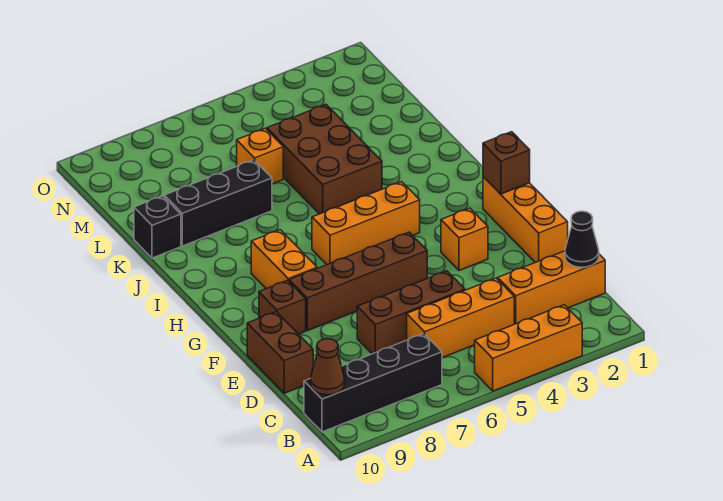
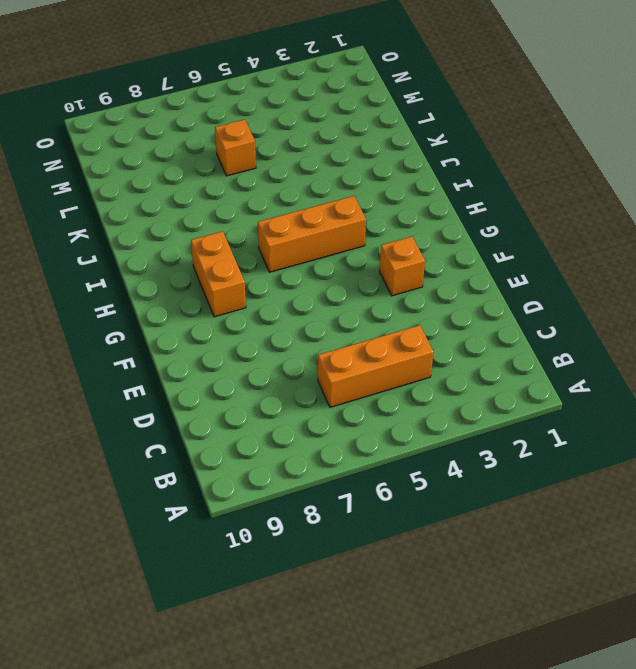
none -> orange 1x3 brick [475,305,582,391]
none -> black 1x4 brick [304,334,442,432]
none -> orange 1x3 brick [498,251,605,324]

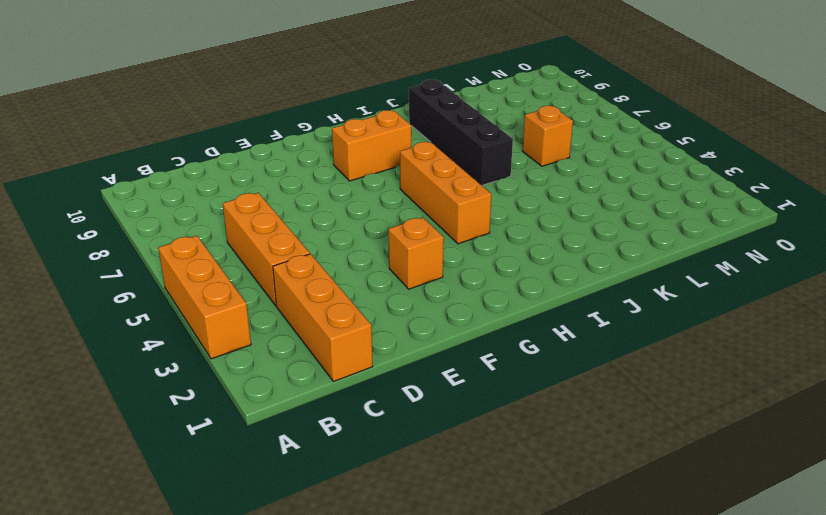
black 1x4 brick [409,79,513,185] -> black 1x4 brick moved to [304,334,442,432]
none -> brown 1x3 brick [357,271,465,354]
none -> brown 1x2 brick [247,312,313,393]
none -> orange 1x3 brick [483,177,568,263]

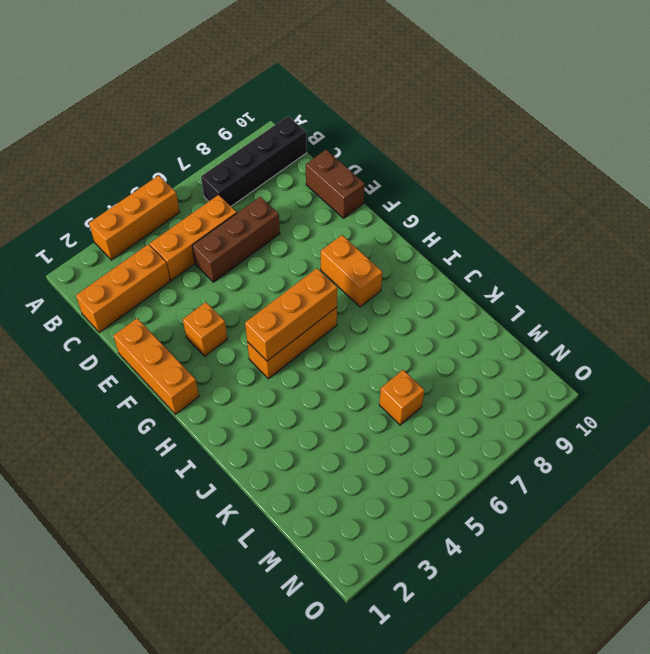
orange 1x3 brick [245,268,337,361] -> none
none -> brown 1x4 brick [289,232,427,331]
none -> brown 1x1 brick [259,280,306,334]
none -> brown 2x3 brick [267,104,382,214]

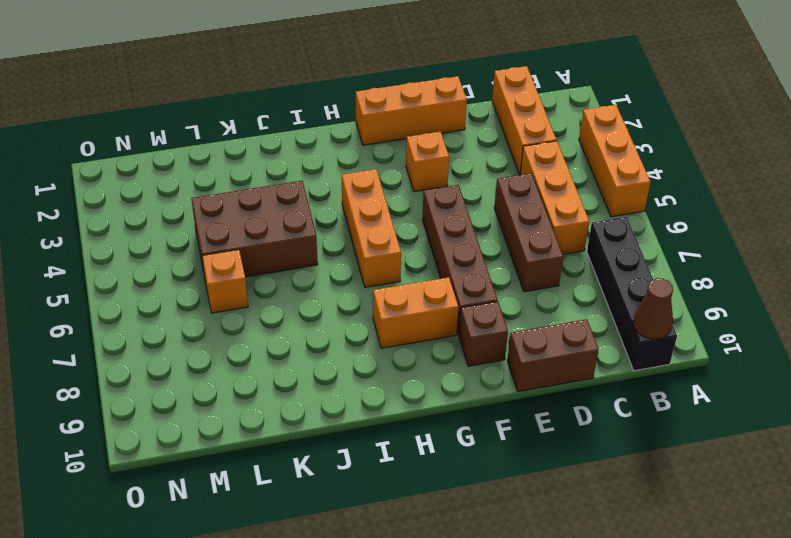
none -> black 1x3 brick [164,160,272,246]
none -> black 1x1 brick [134,196,181,258]
none -> black 1x1 cone [565,211,599,267]

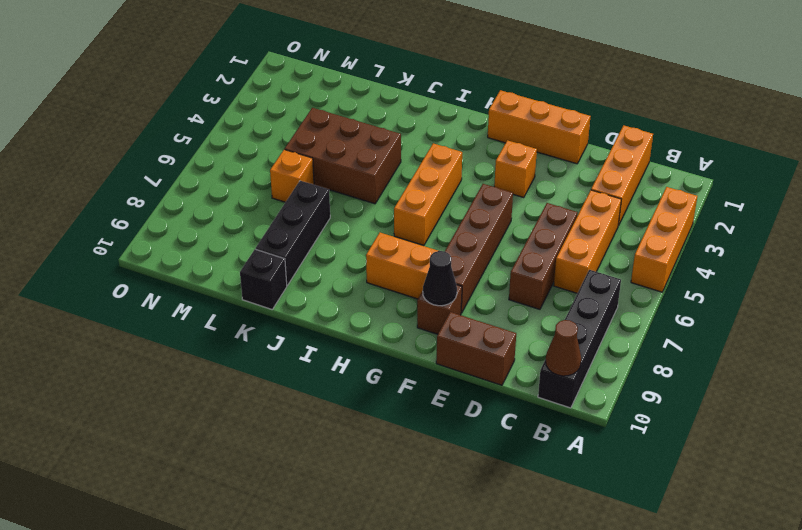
black 1x1 cone [423,251,457,306] -> black 1x1 cone moved to [565,211,599,267]
none -> brown 1x1 brick [483,132,530,194]

